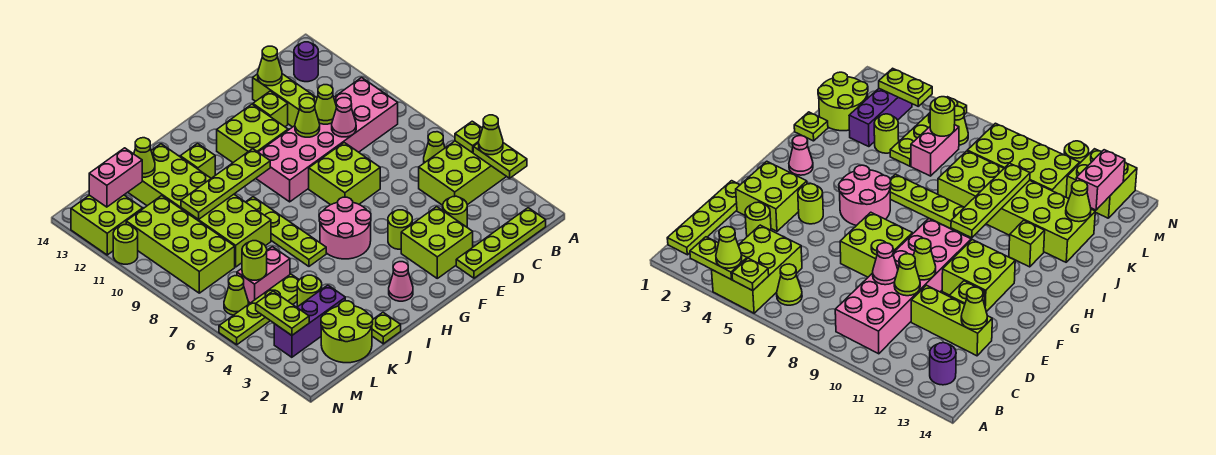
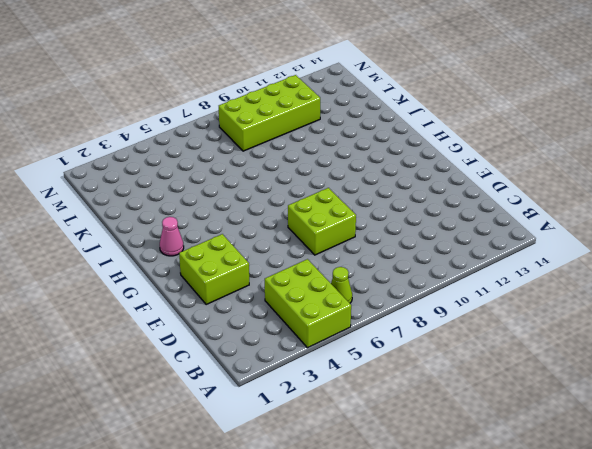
none -> lime 1x4 plate [456,208,546,278]
none -> pink 2x6 brick [256,78,398,202]
none -> purple 1x1 round brick [294,42,318,82]
none -> lime 1x1 round brick [443,196,467,227]

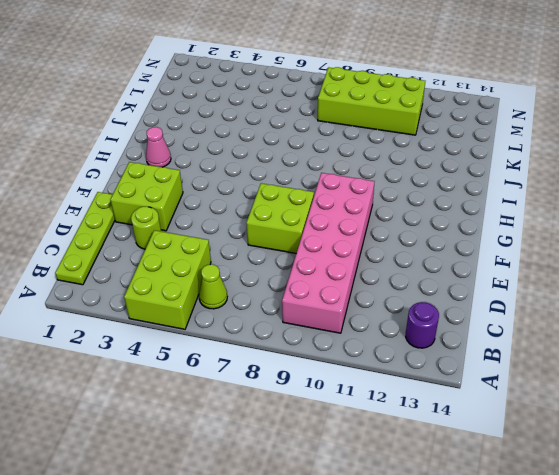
none -> lime 1x3 brick [253,74,317,127]
none -> lime 1x1 brick [253,91,288,127]
none -> lime 1x1 round brick [388,210,412,249]
none -> lime 2x2 brick [217,104,288,162]

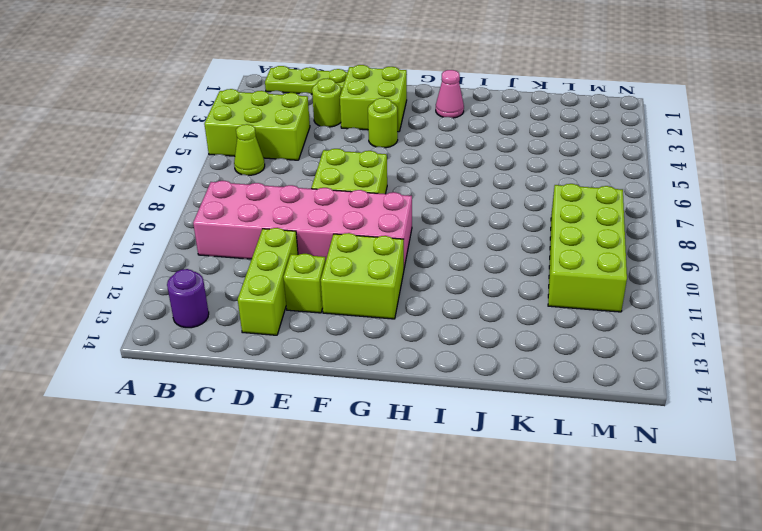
none -> pink 2x2 round brick [319,197,371,259]
none -> lime 1x4 plate [246,197,326,266]
none -> lime 1x1 brick [180,144,215,178]
none -> lime 1x1 plate [372,313,401,344]

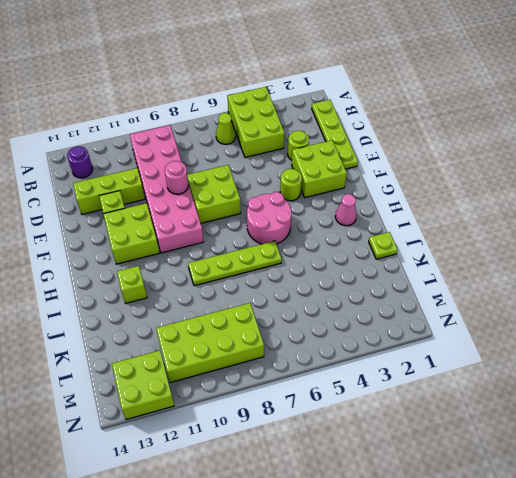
pink 1x1 round brick [165,161,189,194] -> none
none -> lime 2x6 brick [128,144,271,267]
none -> lime 2x2 round brick [321,301,373,363]
none -> purple 1x3 brick [274,285,345,357]
none -> lime 1x1 round brick [297,275,322,307]

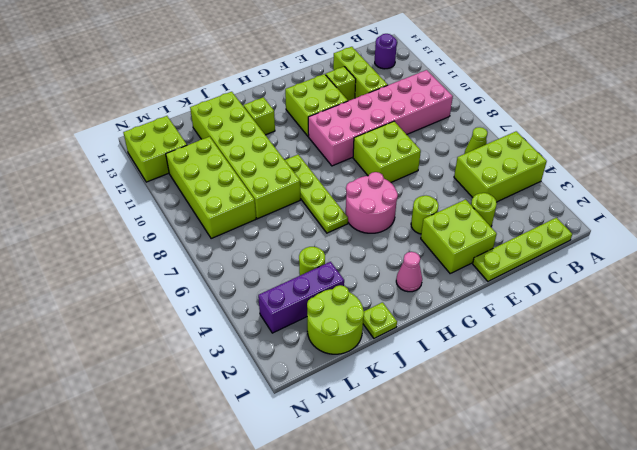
none -> lime 1x4 plate [219,274,299,345]
none -> pink 1x2 brick [237,247,290,303]
none -> lime 1x1 cone [224,276,248,315]
none -> lime 1x1 round brick [113,225,138,264]

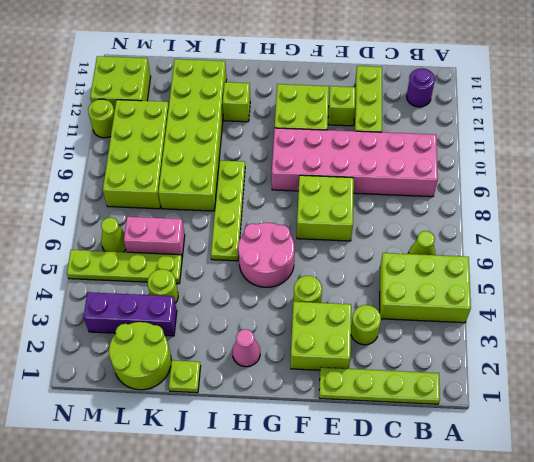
none -> lime 1x2 plate [473,143,527,178]
none -> lime 1x1 plate [455,121,483,153]
none -> pink 1x1 cone [332,98,356,137]
none -> lime 1x1 cone [315,85,336,124]

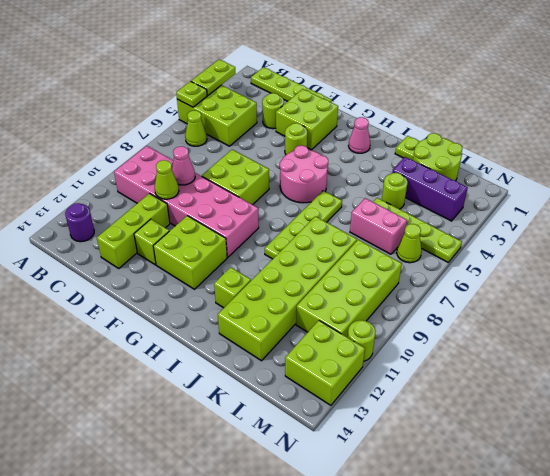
none -> lime 1x1 cone [258,46,282,86]
none -> lime 1x1 cone [295,98,320,137]
none -> lime 1x4 plate [181,149,270,220]
none -> lime 1x1 cone [134,138,155,177]

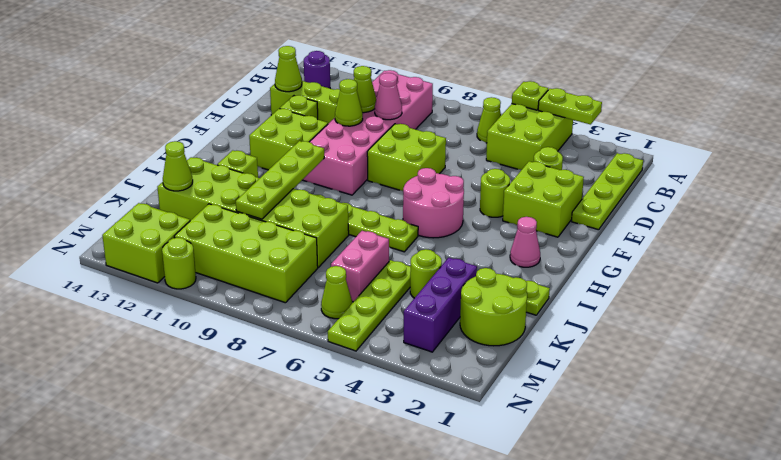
none -> lime 1x1 round brick [242,241,267,280]
none -> pink 1x2 brick [89,148,142,207]
none -> lime 1x2 plate [256,291,309,335]
none -> lime 1x1 cone [479,115,503,155]

